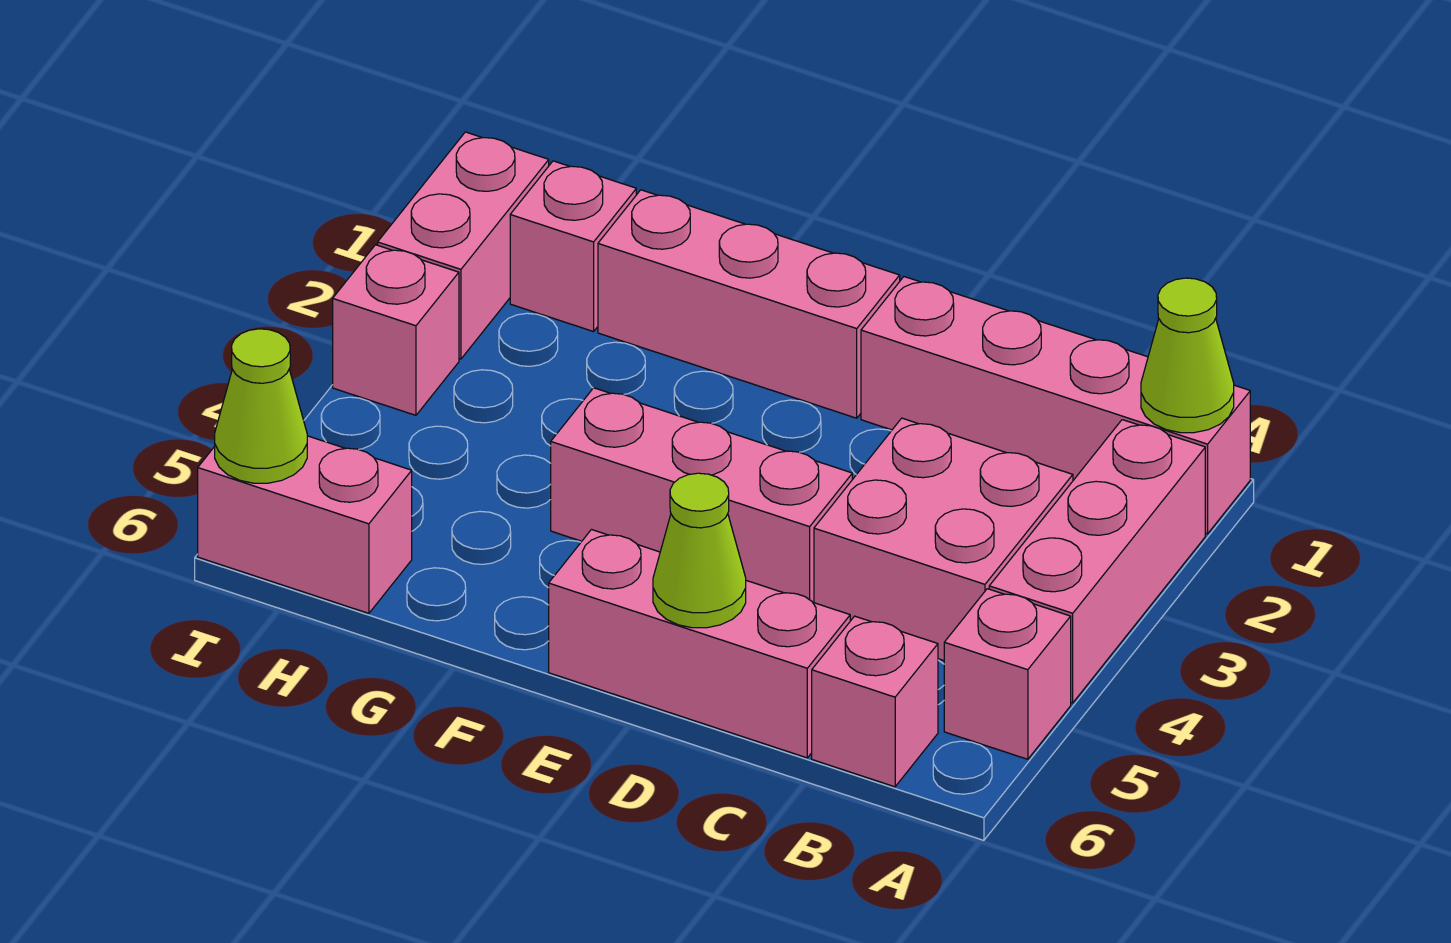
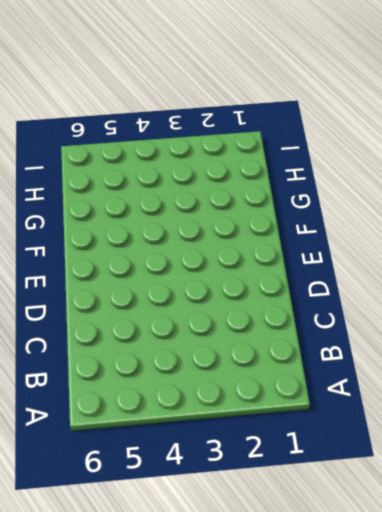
none -> pink 1x4 brick [861,277,1250,534]
none -> pink 1x3 brick [989,420,1205,703]
none -> pink 1x1 brick [944,589,1071,759]

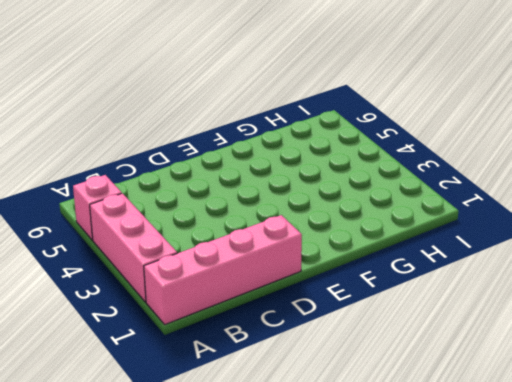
none -> pink 2x2 brick [814,418,1073,661]
none -> pink 1x1 brick [812,616,938,787]
none -> pink 1x3 brick [549,530,850,758]

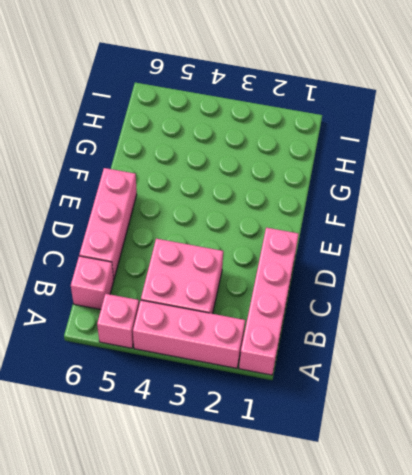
none -> pink 1x3 brick [551,388,852,603]
none -> pink 1x3 brick [598,190,900,418]
none -> pink 1x1 brick [510,161,636,332]

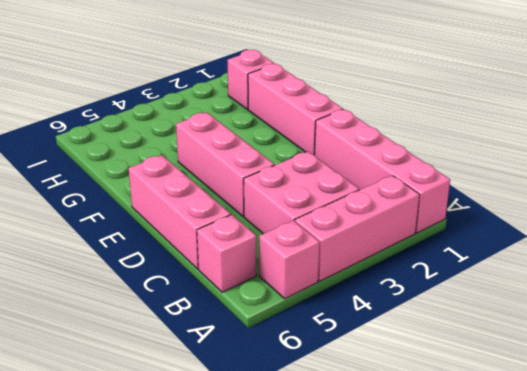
none -> pink 1x2 brick [198,436,412,613]
none -> pink 1x2 brick [378,132,549,359]
none -> pink 1x1 brick [333,245,459,415]

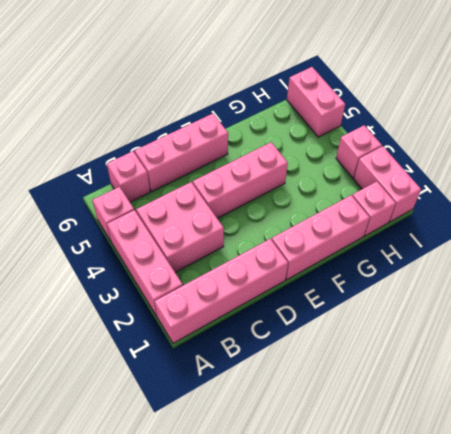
pink 1x2 brick [287,67,345,137] -> pink 1x2 brick turned to [198,436,412,613]
none -> lime 1x1 cone [1141,278,1234,433]
none -> lime 1x1 cone [653,473,746,628]
none -> lime 1x1 cone [215,329,307,483]

